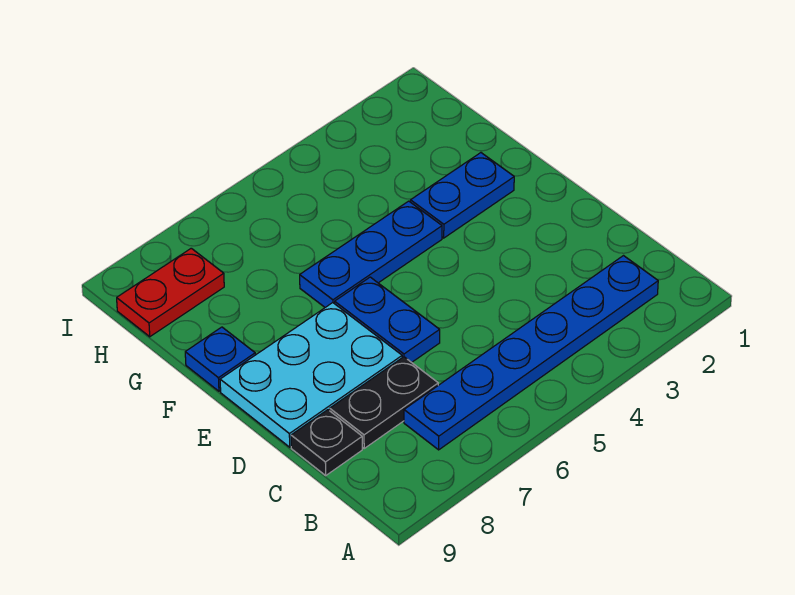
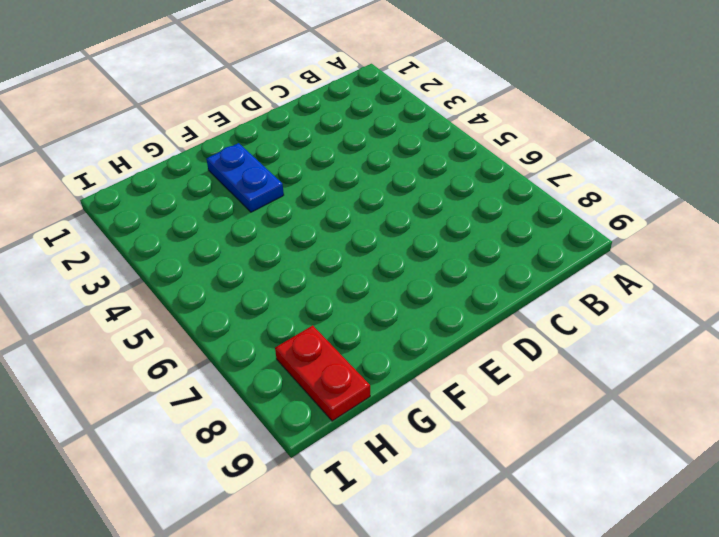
none -> blue 1x6 plate [404,256,658,450]
none -> black 1x2 plate [330,357,438,448]

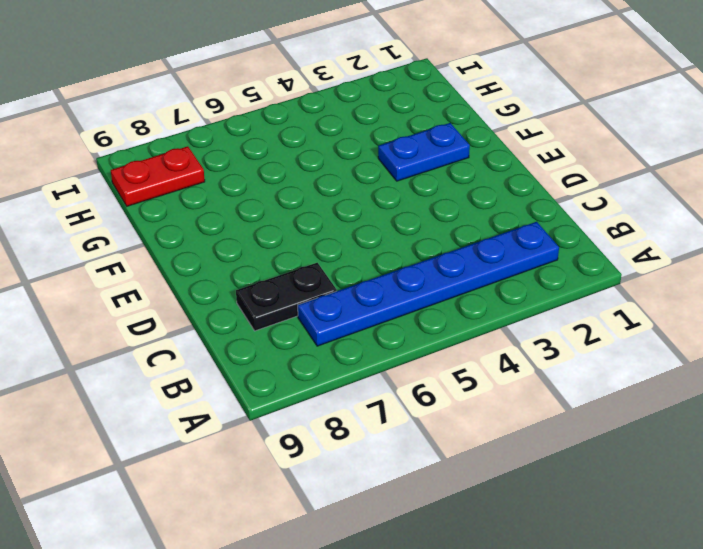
none -> black 1x1 plate [291,410,362,475]
none -> blue 1x2 plate [335,277,440,362]

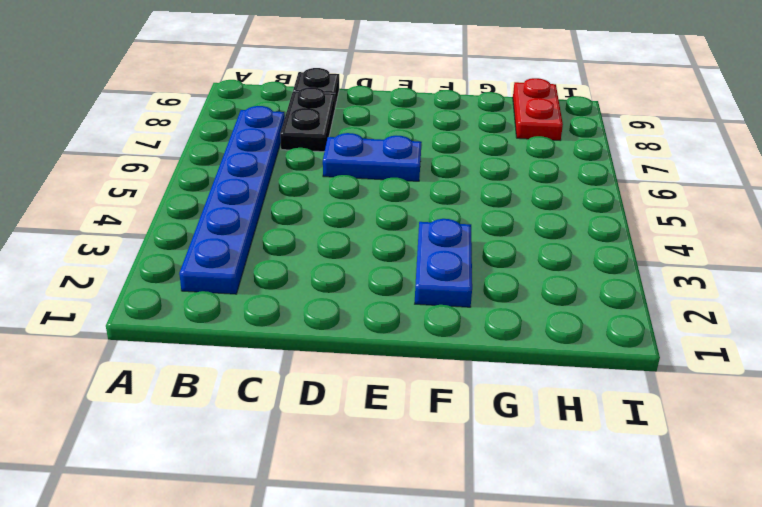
none -> cyan 2x3 plate [220,303,402,447]
none -> blue 1x3 plate [300,201,442,307]

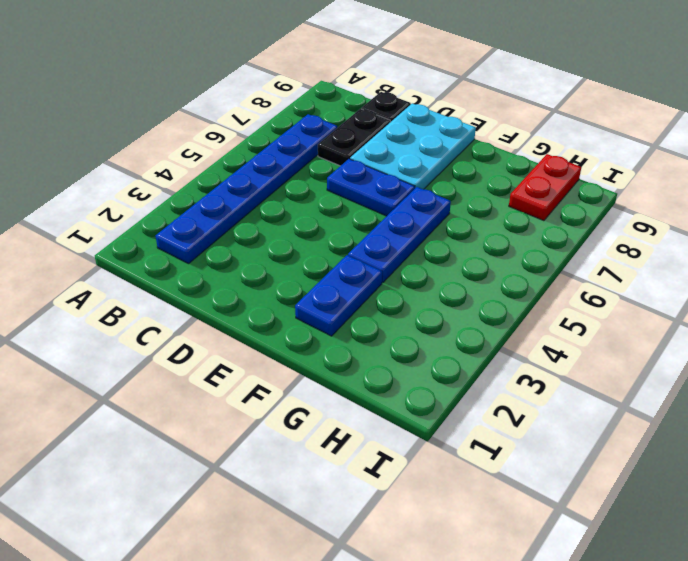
none -> blue 1x1 plate [185,327,255,391]

